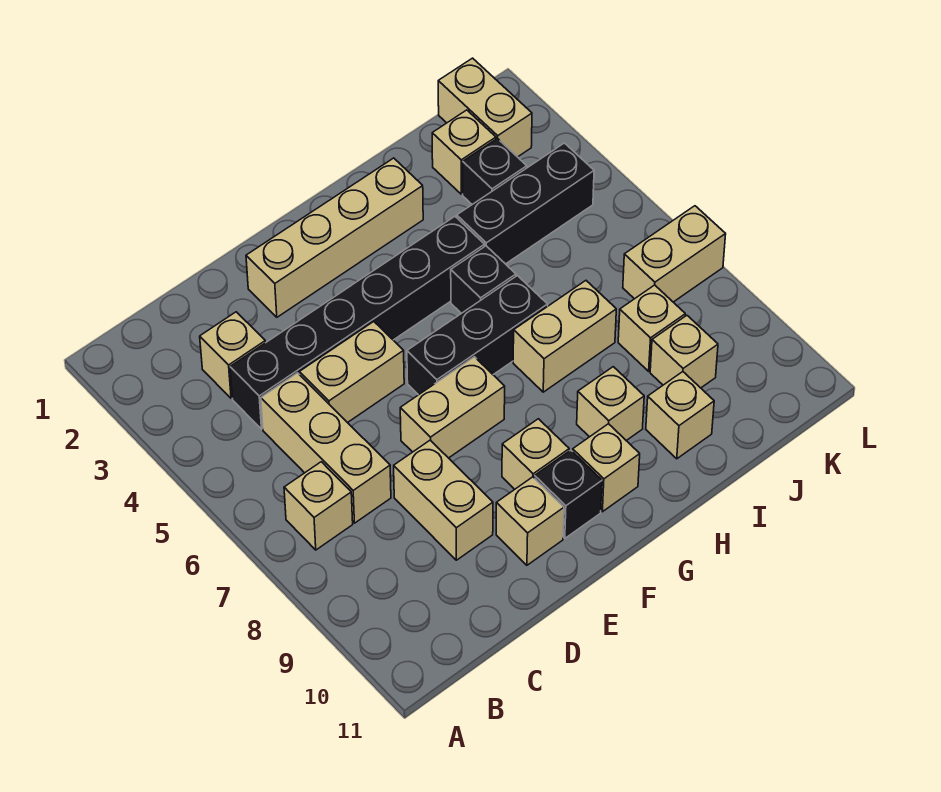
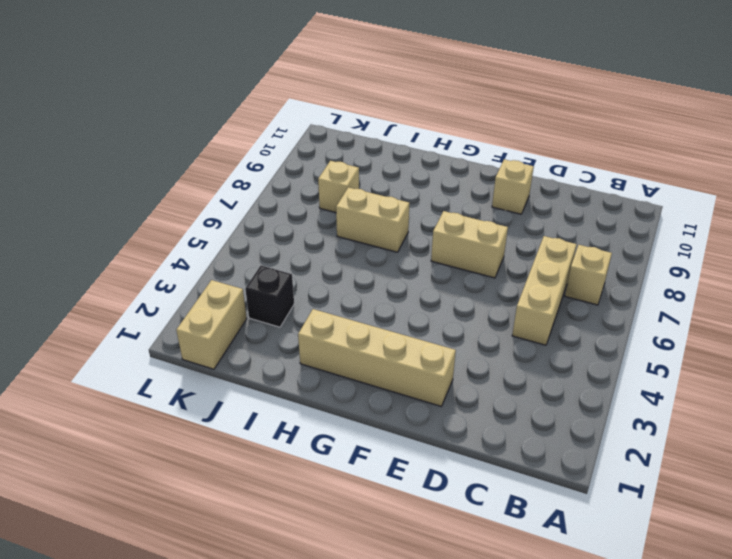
none -> tan 1x1 brick [200,312,265,398]
none -> black 1x6 brick [230,217,485,429]
none -> tan 1x2 brick [299,322,404,423]

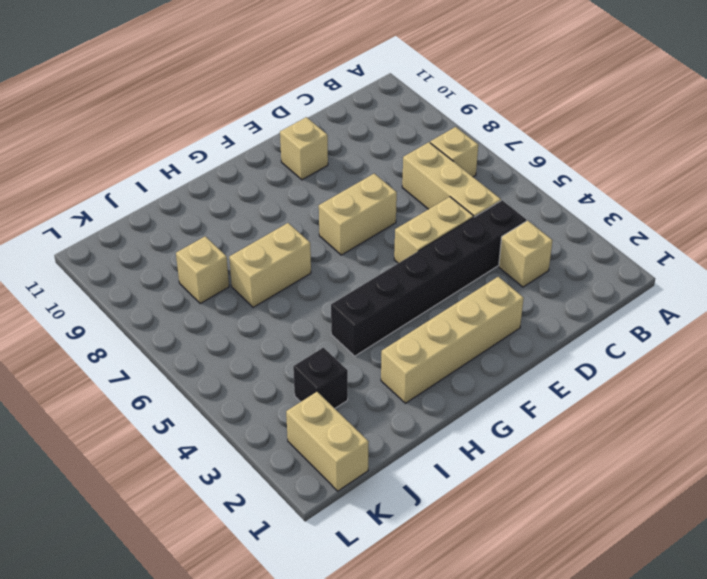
none -> tan 1x2 brick [394,440,493,560]
none -> black 1x3 brick [407,276,548,395]
none -> tan 1x1 brick [502,419,569,489]

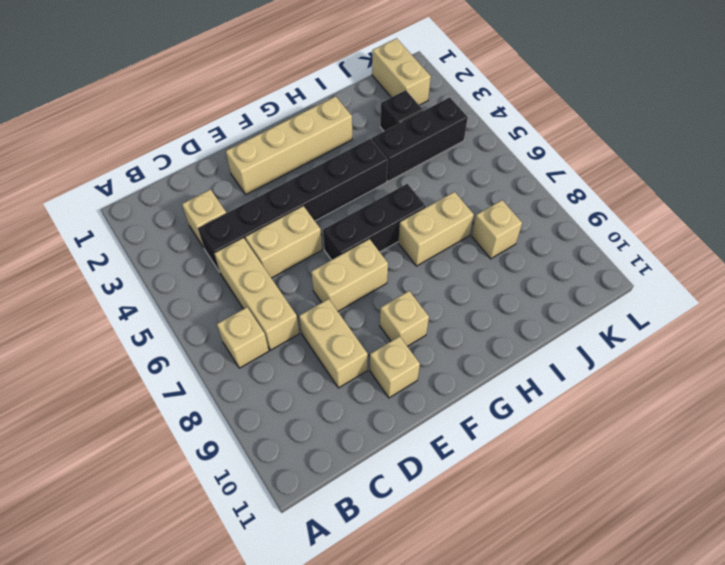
none -> black 1x1 brick [535,450,602,538]
none -> tan 1x1 brick [573,424,640,512]
none -> black 1x1 brick [451,246,516,313]

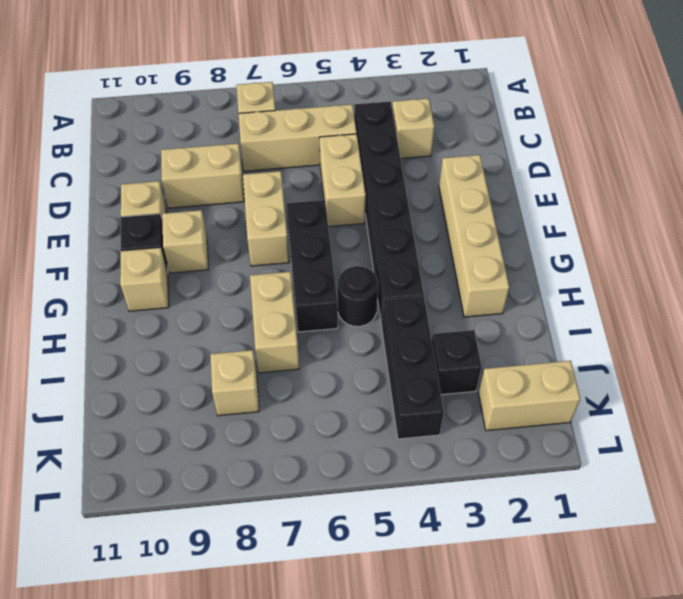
black 1x1 round brick [337,266,378,327] -> black 1x1 brick [451,246,516,313]
none -> tan 1x1 brick [577,367,644,441]
none -> tan 1x1 brick [646,372,714,459]
none -> tan 1x1 brick [432,110,496,194]

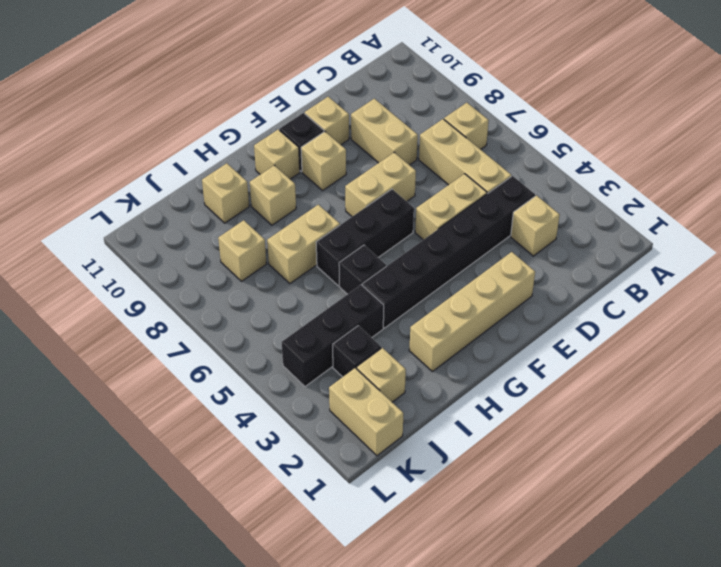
none -> tan 1x1 brick [650,315,718,388]
none -> tan 1x2 brick [623,206,726,302]

